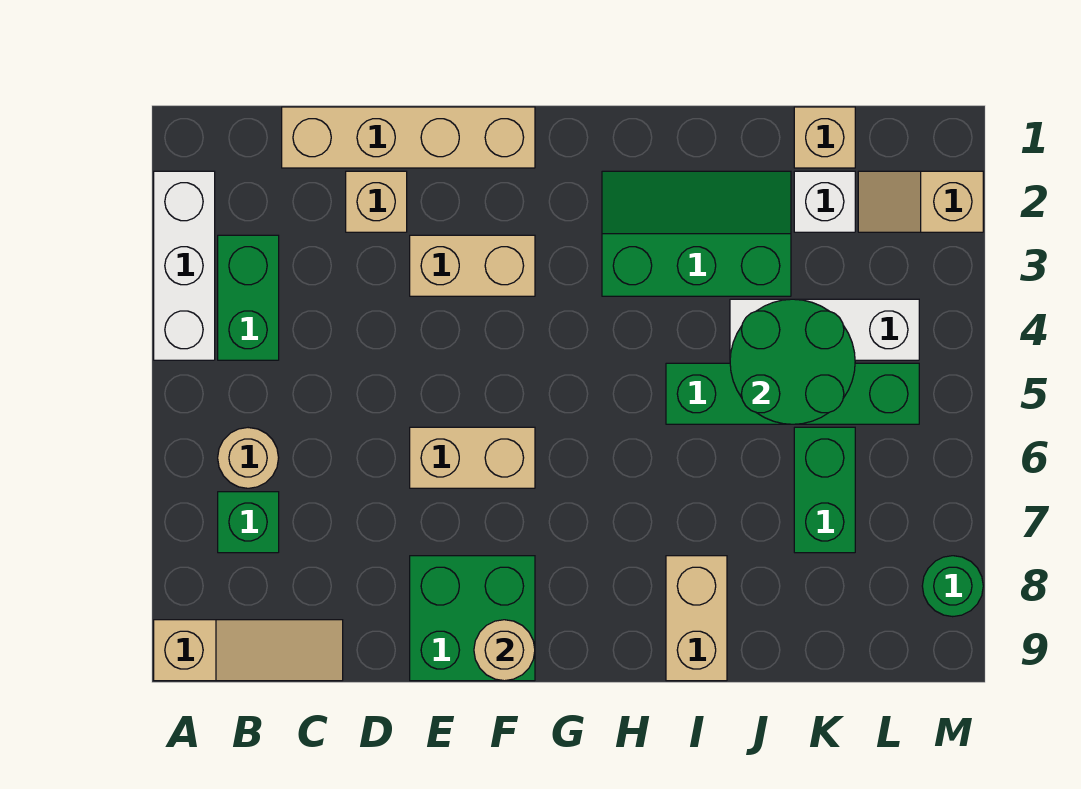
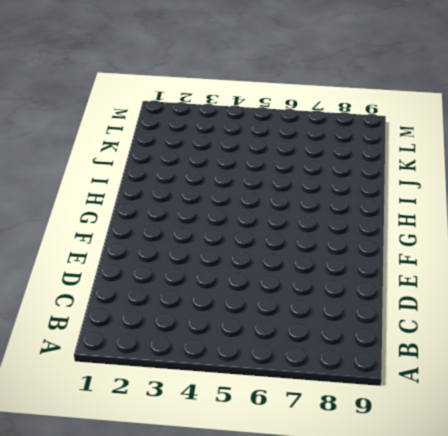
none -> white 1x3 brick [154,171,215,360]
none -> tan 1x3 slope [154,620,343,681]
none -> green 1x2 brick [218,235,279,360]

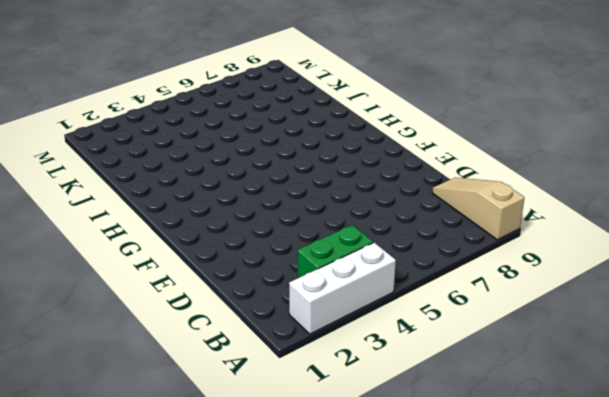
none -> tan 1x1 round brick [218,428,279,488]
none -> green 1x1 brick [218,492,279,553]
none -> tan 1x4 brick [282,107,535,168]

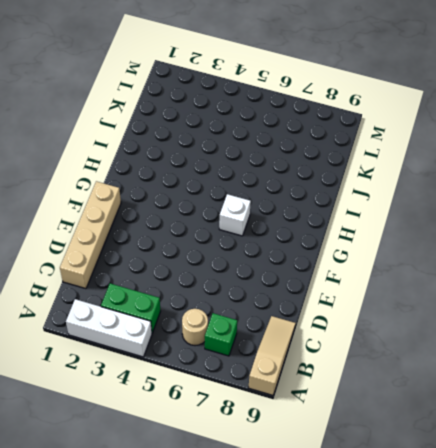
white 1x1 brick [219,194,251,236] -> white 1x1 brick moved to [794,171,855,232]
none -> tan 1x1 brick [346,171,407,232]
none -> tan 1x2 brick [410,235,535,296]
none -> tan 1x2 brick [410,427,535,488]

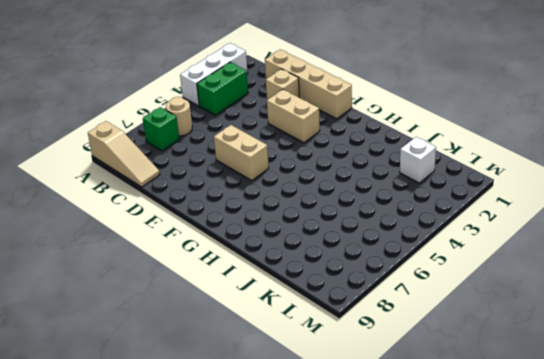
none -> green 2x2 brick [410,556,535,681]
none -> green 2x3 slope [602,171,791,296]
none -> green 1x4 brick [666,363,919,424]

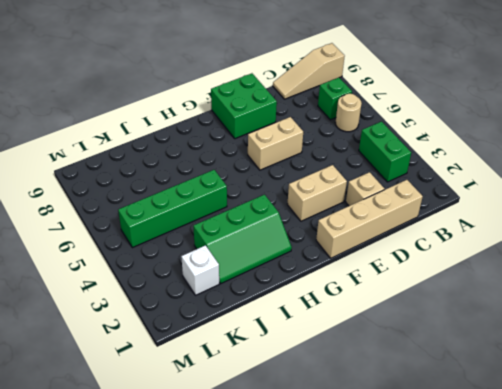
none -> white 1x3 brick [154,171,215,360]
none -> tan 1x2 brick [666,556,727,681]
none -> white 1x3 brick [730,299,919,360]

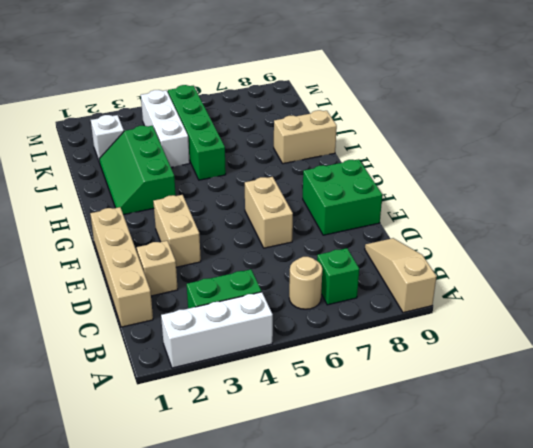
none -> tan 1x1 brick [794,107,855,168]
none -> green 1x2 brick [794,427,855,553]
none -> tan 1x2 slope [858,171,983,232]

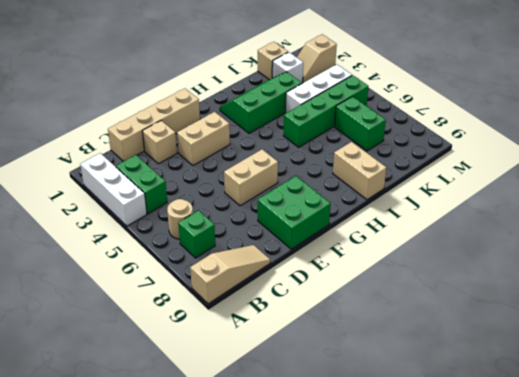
none -> green 1x1 round brick [922,556,983,617]
none -> tan 1x1 round brick [474,620,535,681]
none -> green 2x2 round brick [730,299,855,424]

